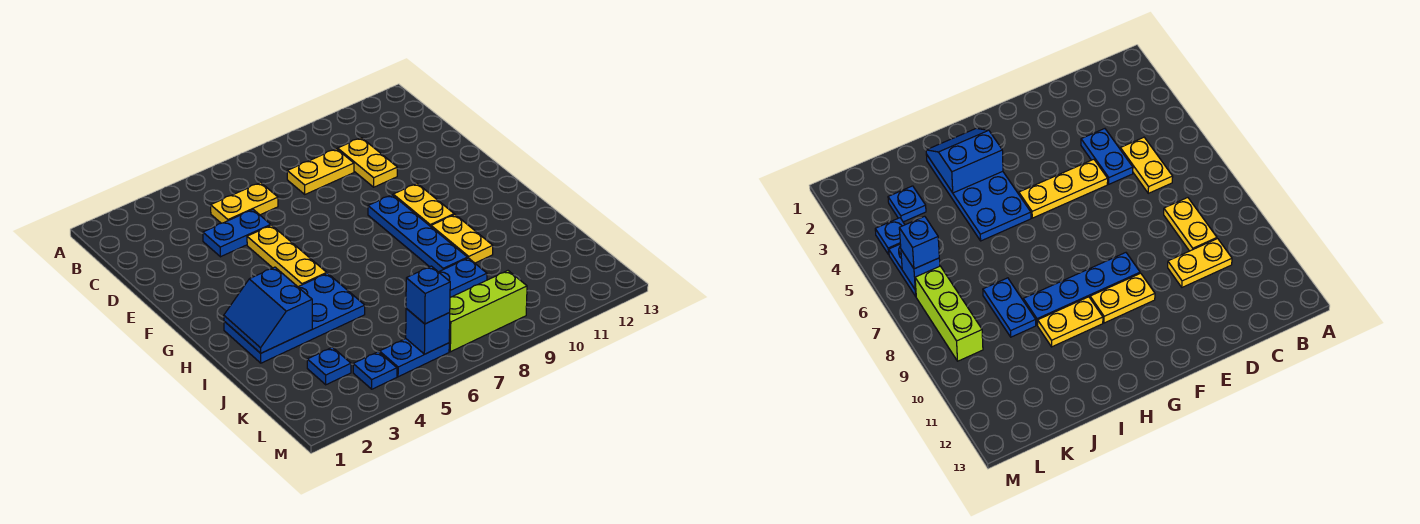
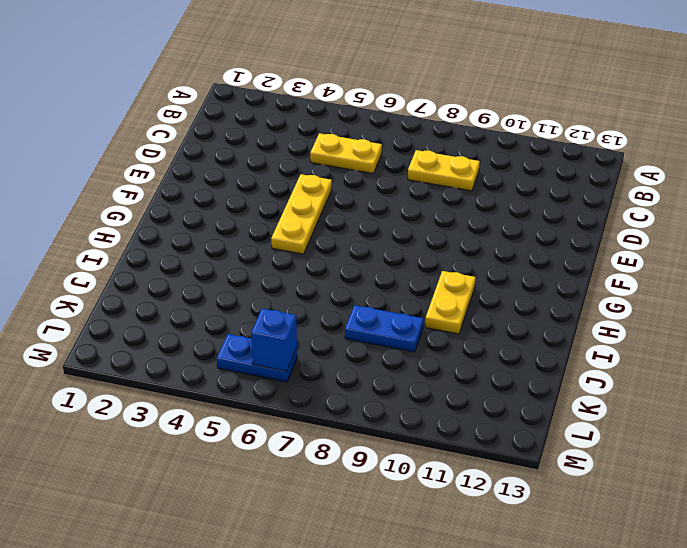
none -> yellow 1x2 plate [338,138,397,187]
none -> blue 1x2 plate [203,210,271,257]
none -> blue 1x4 plate [368,195,467,272]

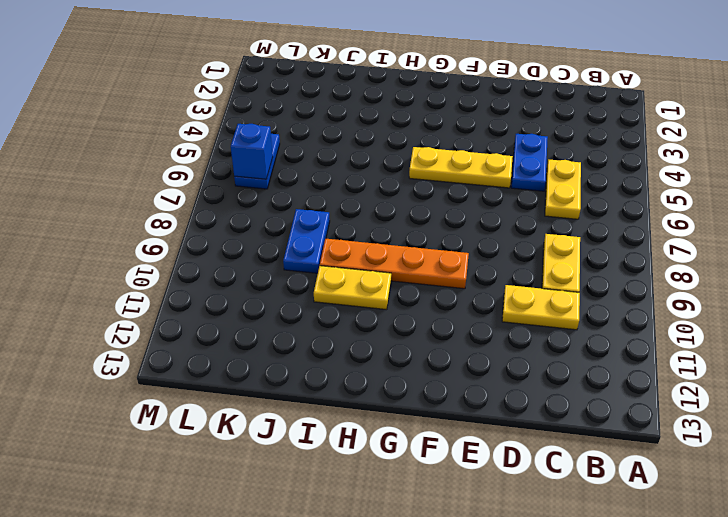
orange 1x4 plate [320,239,469,289] -> blue 1x4 plate [368,195,467,272]
none -> yellow 1x2 plate [393,184,454,227]
none -> blue 2x4 plate [224,273,365,363]
none -> blue 1x1 plate [307,347,351,385]

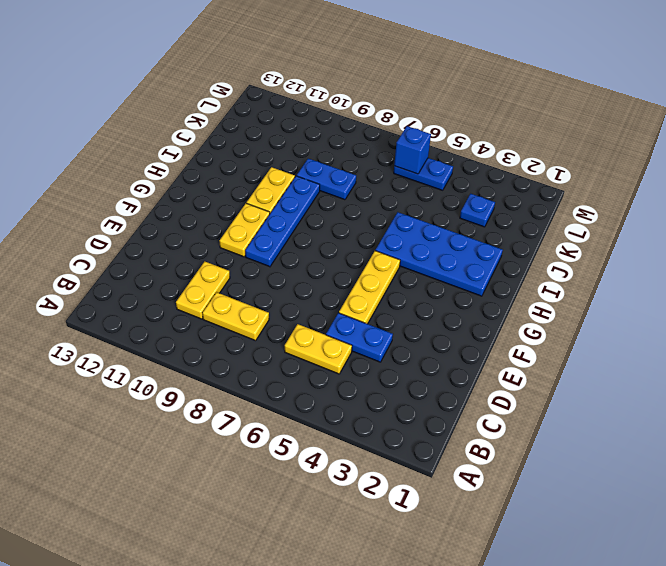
none -> blue 1x1 plate [353,352,397,389]
none -> lime 1x3 brick [449,271,527,352]
none -> blue 2x2 slope [224,267,312,353]

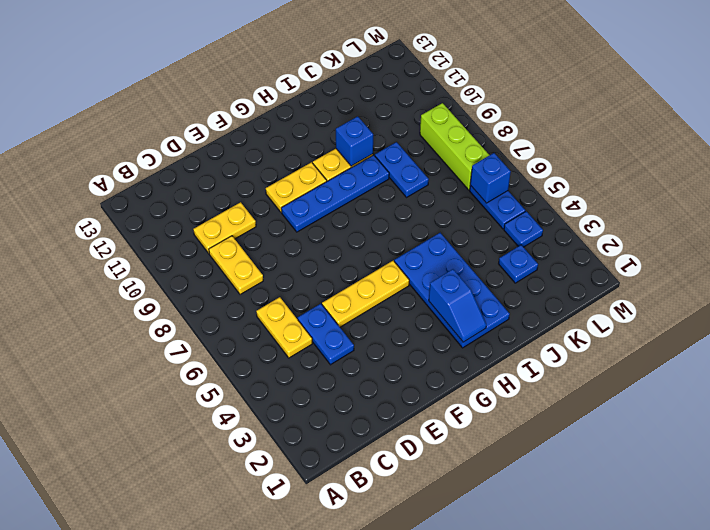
blue 1x2 slope [429,269,486,342] -> blue 2x2 slope [224,267,312,353]
blue 1x1 brick [336,116,373,166] -> blue 1x1 brick moved to [406,266,450,324]

